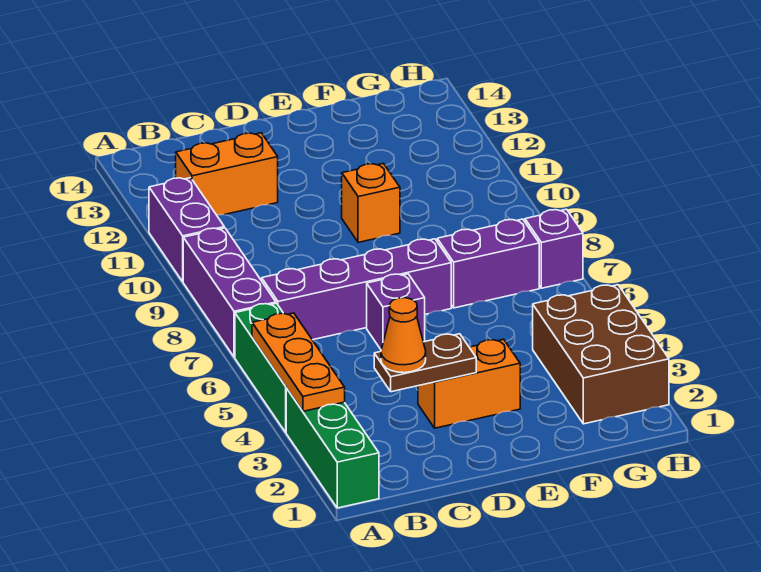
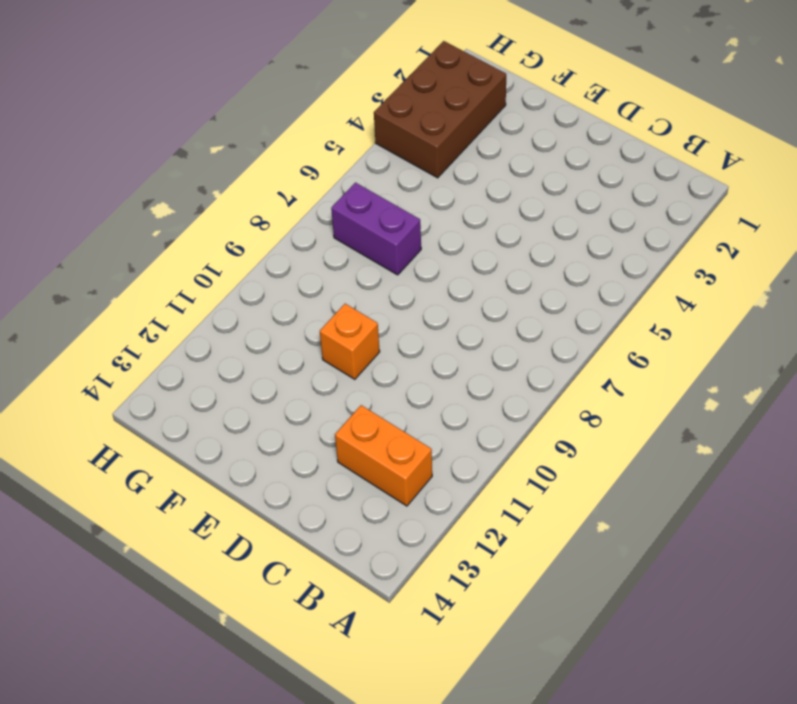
none -> green 1x3 brick [286,388,379,508]
none -> green 1x3 brick [235,303,286,432]
none -> purple 1x3 brick [183,228,276,357]

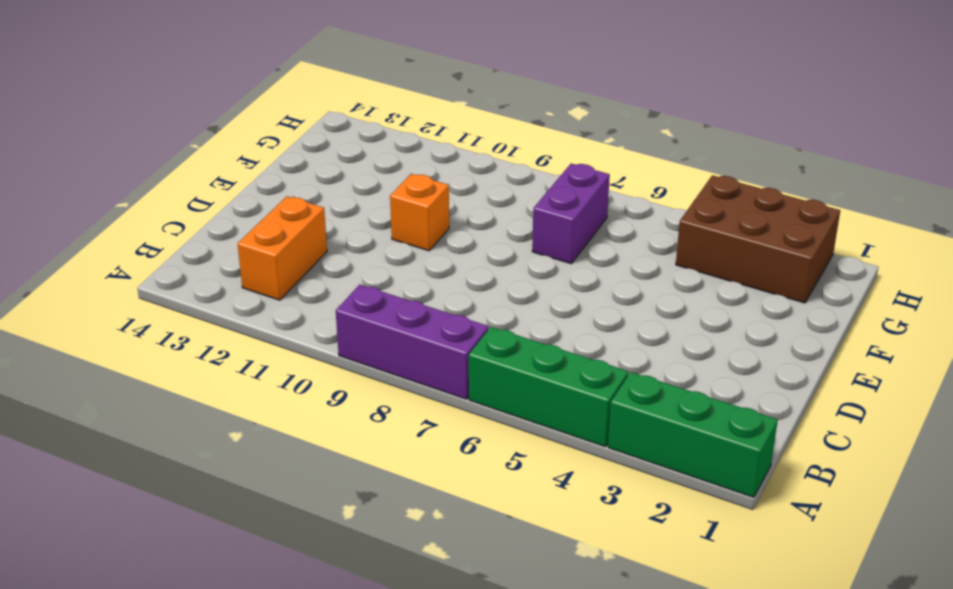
none -> purple 1x2 brick [149,178,224,282]
none -> purple 1x4 brick [261,239,451,340]
none -> orange 1x2 brick [418,339,520,428]

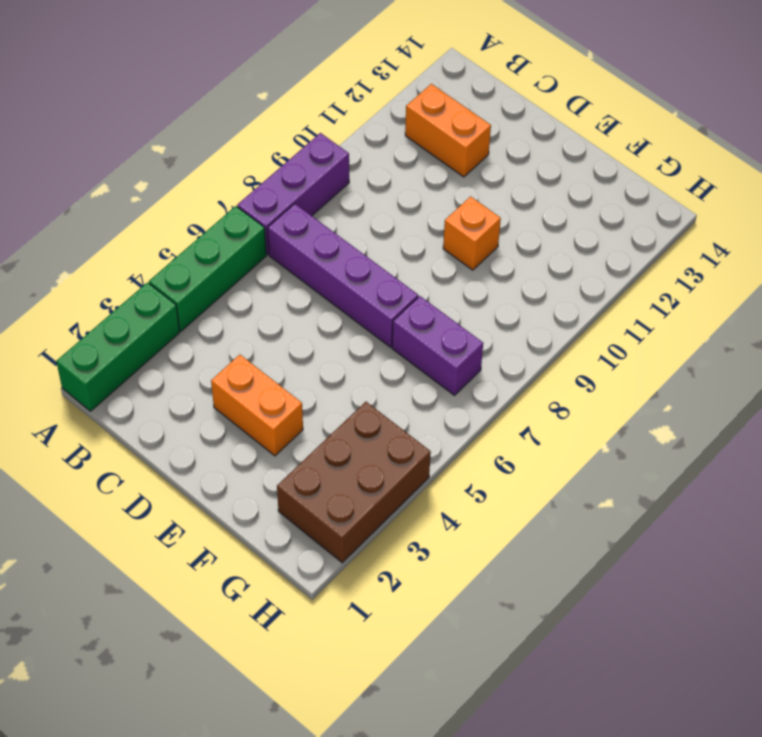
none -> purple 1x2 brick [149,178,224,282]
none -> purple 1x1 brick [367,274,425,349]
none -> purple 1x1 brick [525,209,583,288]

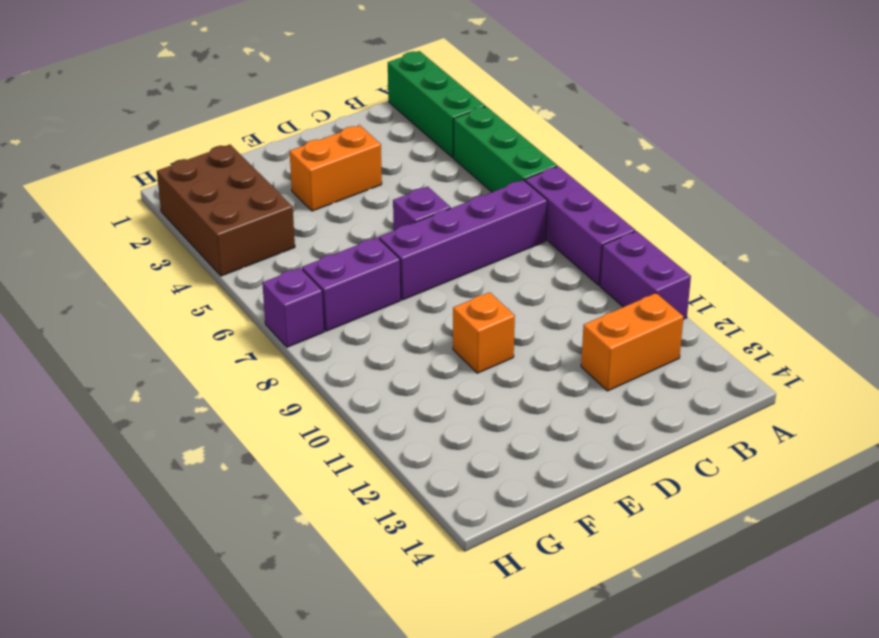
none -> orange 1x3 plate [252,313,345,411]
none -> brown 1x2 plate [374,334,476,392]
none -> orange 1x1 cone [381,298,426,373]

